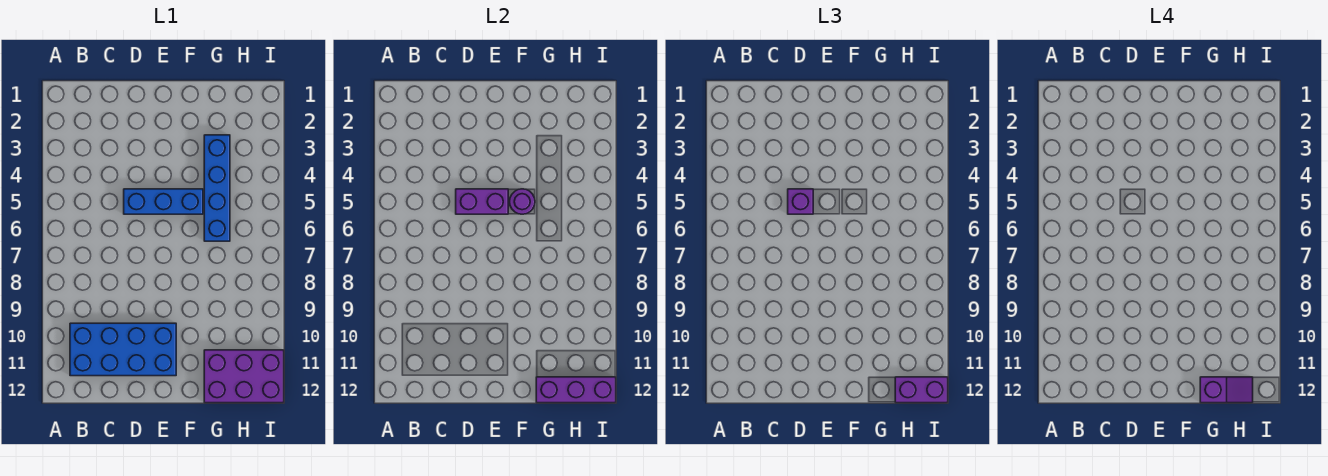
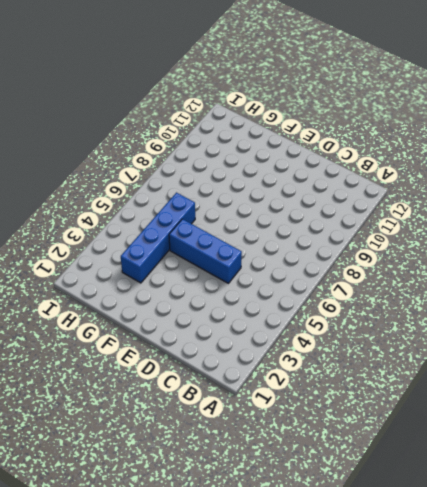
none -> blue 2x4 brick [70,323,176,376]
none -> purple 2x3 brick [204,350,284,403]

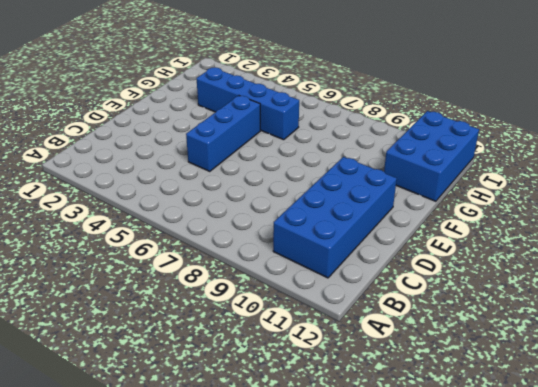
blue 2x3 brick [384,111,479,201] -> purple 2x3 brick [204,350,284,403]
none -> purple 1x2 brick [456,189,508,214]
none -> purple 1x1 round brick [510,189,535,214]

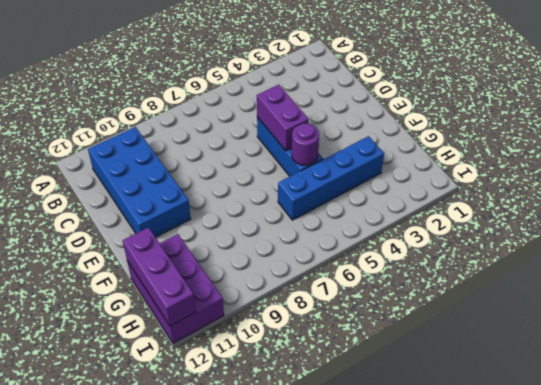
none -> purple 1x1 brick [788,189,813,214]
none -> purple 1x2 brick [895,377,948,403]

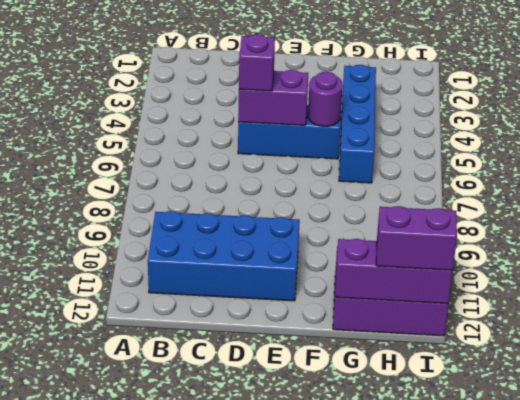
none -> purple 1x2 slope [1200,377,1253,403]

